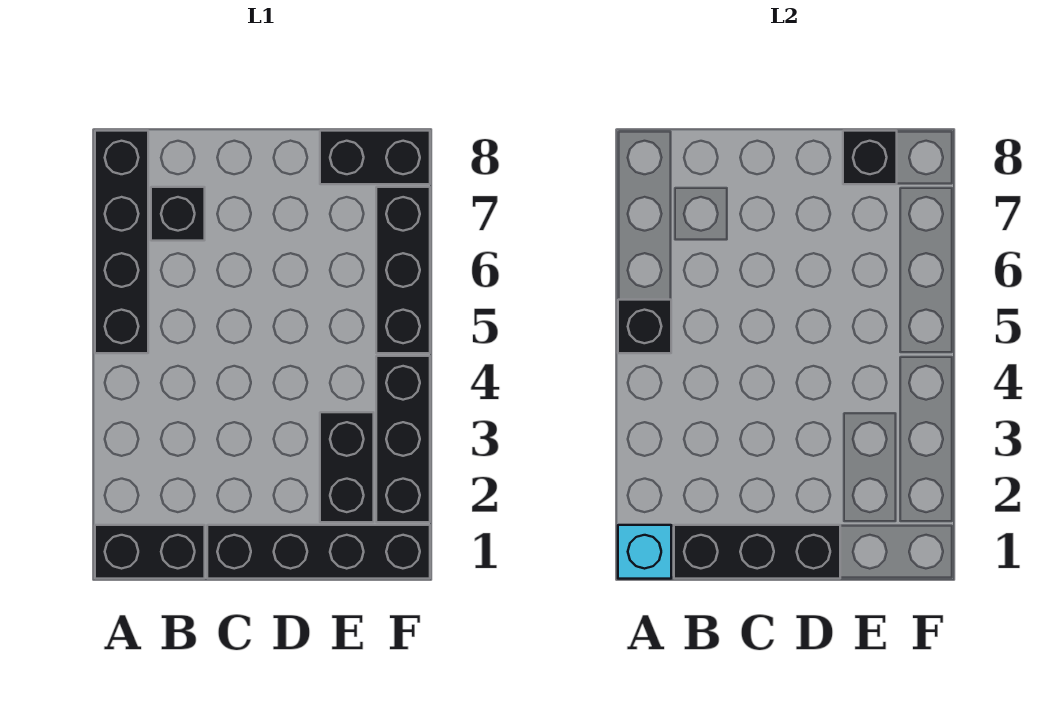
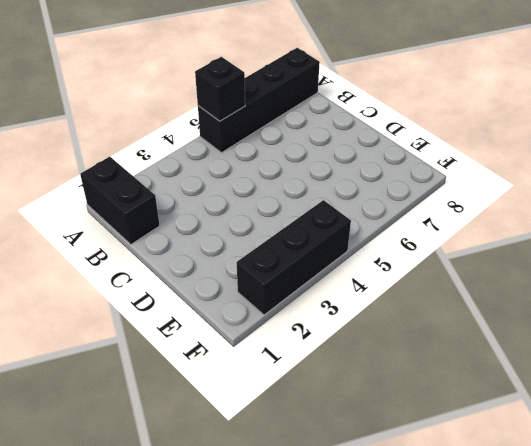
none -> black 1x1 brick [151,187,205,241]
none -> black 1x4 brick [207,525,430,579]
none -> black 1x2 brick [320,412,374,522]

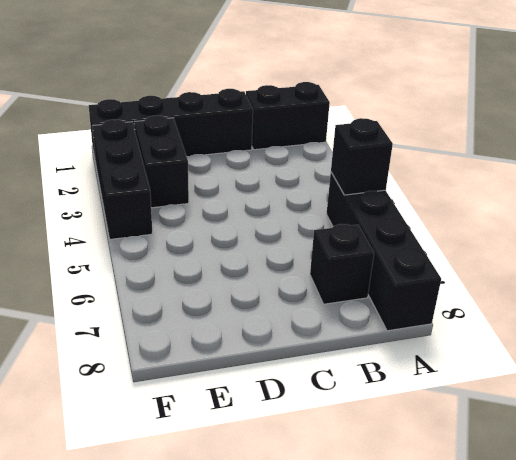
none -> black 1x2 brick [320,131,430,184]
none -> black 1x3 brick [376,187,430,353]
none -> cyan 1x1 brick [618,525,671,579]

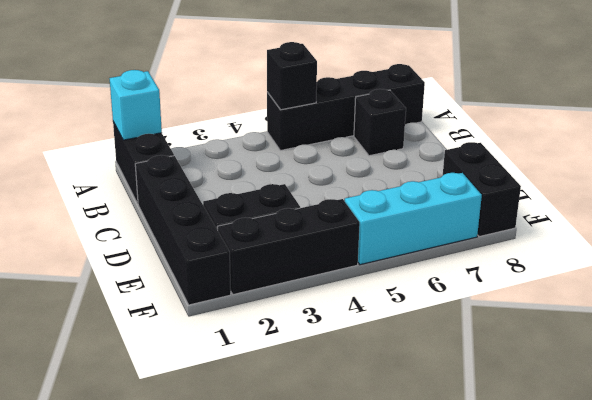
cyan 1x3 brick [345,173,482,265] -> black 1x3 brick [376,187,430,353]
none -> black 1x3 brick [674,525,840,579]
none -> black 1x1 brick [843,131,897,184]

